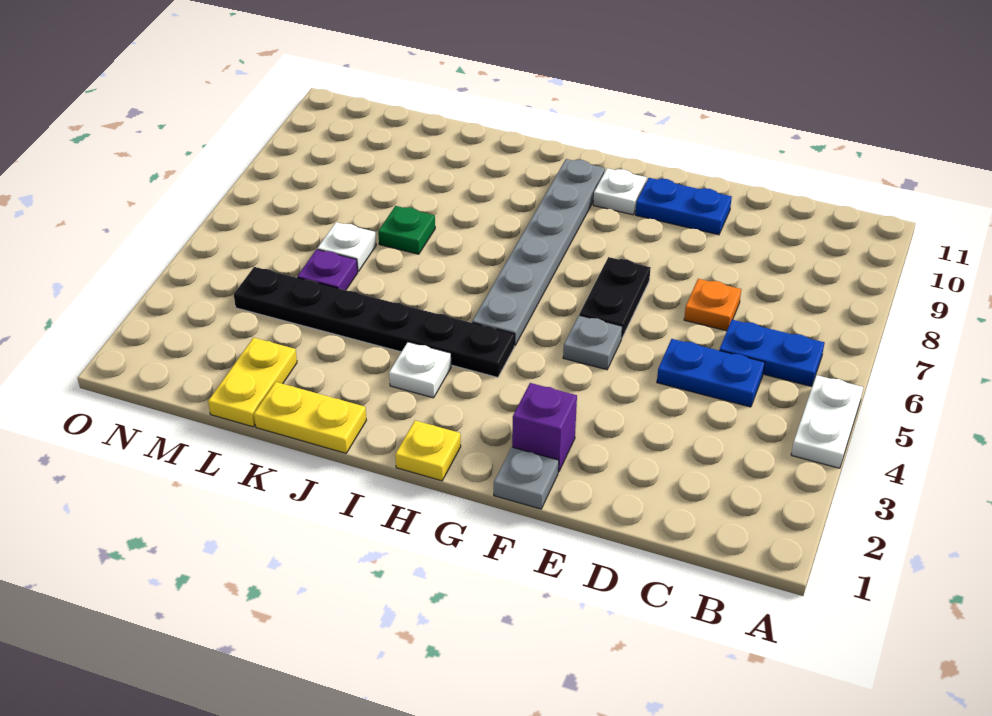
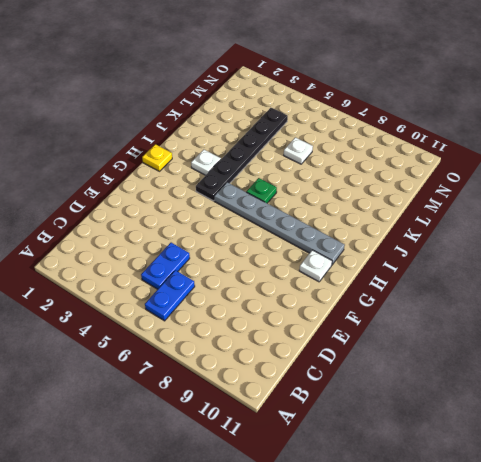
green 1x1 plate [247,178,277,203] -> green 1x1 plate moved to [378,206,435,254]
none -> white 1x2 plate [791,375,863,468]
none -> orange 1x1 plate [684,279,741,331]
none -> blue 1x2 plate [635,178,732,235]

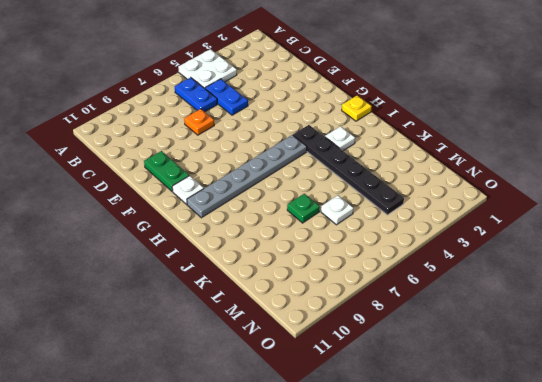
white 2x2 plate [178,49,237,88] -> white 1x2 plate [791,375,863,468]
green 1x2 plate [144,151,189,192] -> blue 1x2 plate [635,178,732,235]
none -> grey 1x1 plate [494,447,559,509]
none -> purple 1x1 brick [512,383,577,472]
none -> grey 1x1 plate [563,315,622,370]

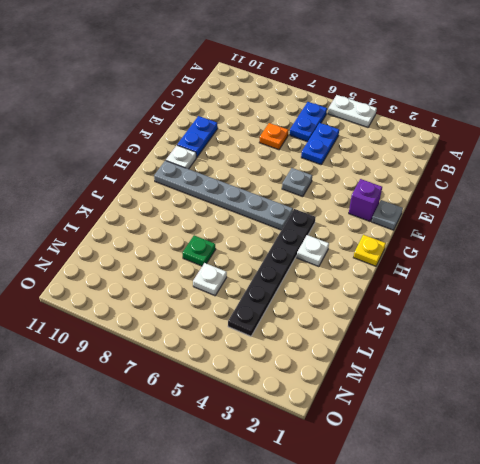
none -> black 1x2 plate [579,257,651,337]
none -> yellow 1x2 plate [254,382,366,453]
none -> yellow 1x2 plate [208,338,297,427]

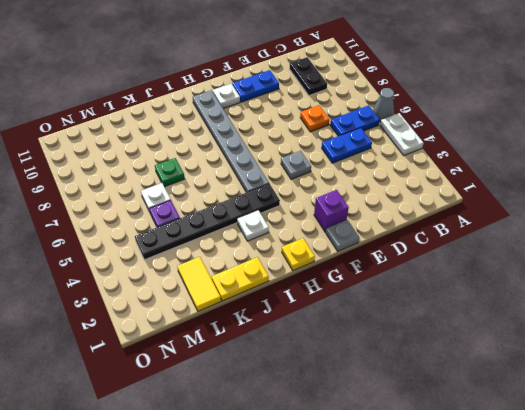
grey 1x1 cone [373,88,394,122] -> none
black 1x2 plate [290,57,327,95] -> black 1x2 plate moved to [579,257,651,337]
yellow 1x2 tile [177,257,221,311] -> yellow 1x2 plate [208,338,297,427]

